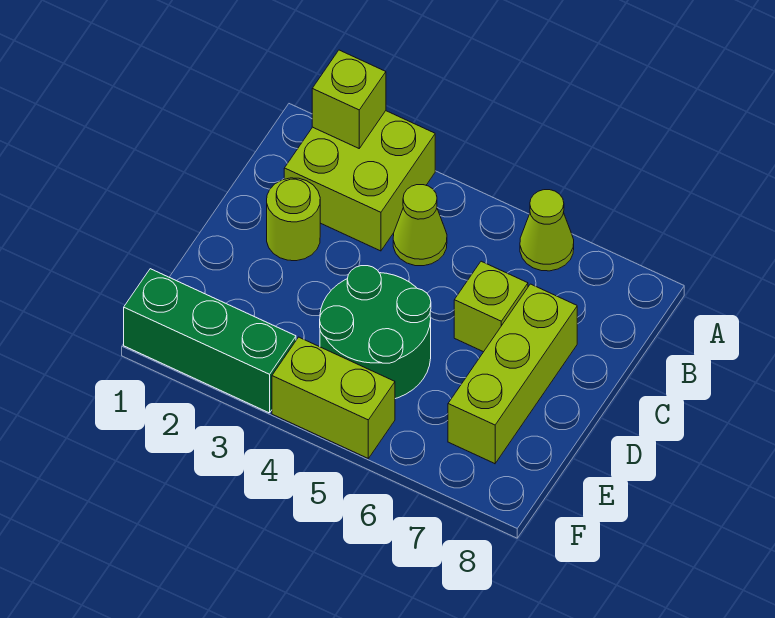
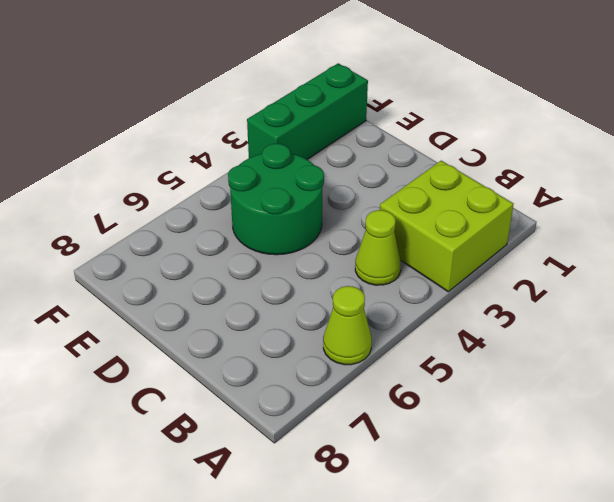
none -> lime 1x1 round brick [267,178,320,261]
none -> lime 1x1 brick [454,261,528,352]

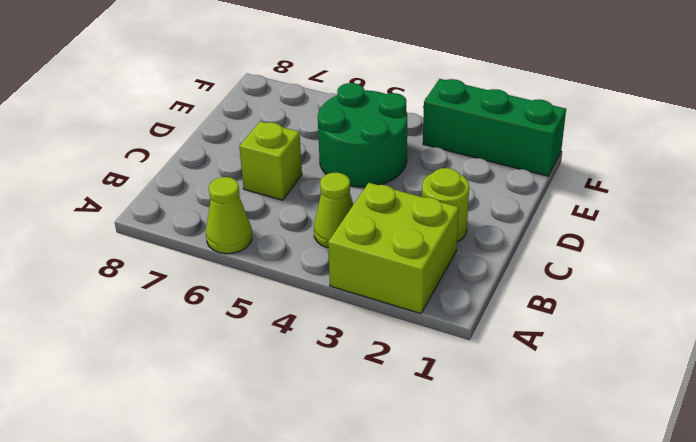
none -> lime 1x3 brick [448,284,577,464]
none -> lime 1x2 brick [272,337,395,458]

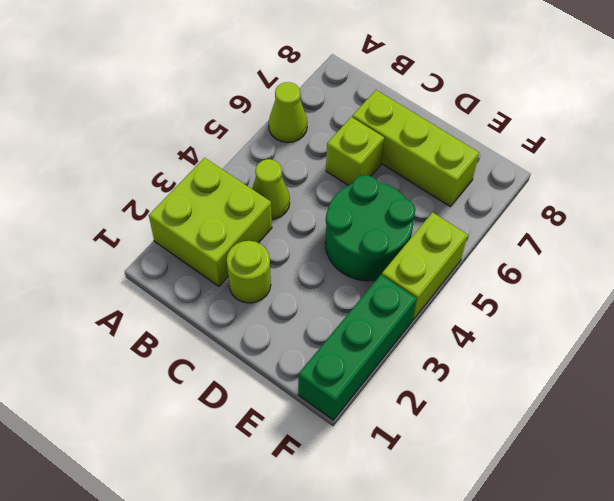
none -> lime 1x1 brick [312,50,386,148]

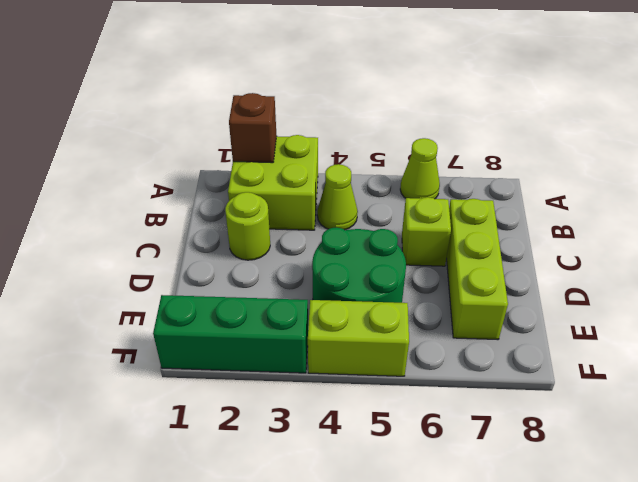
brown 1x1 brick [229,93,277,163] -> lime 1x1 brick [312,50,386,148]

